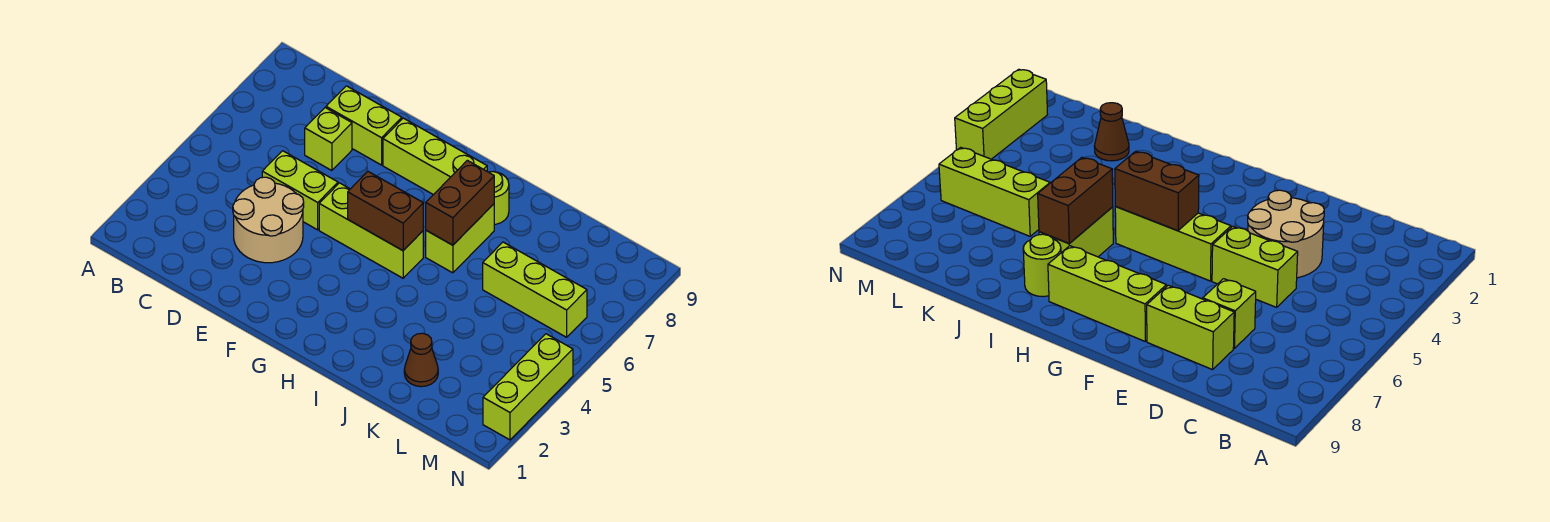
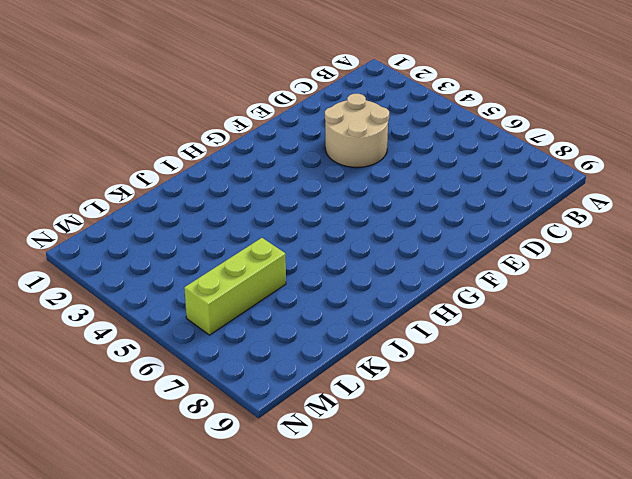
none -> lime 1x2 brick [262,151,338,230]
none -> lime 1x1 brick [305,108,352,171]
none -> lime 1x2 brick [326,86,402,165]

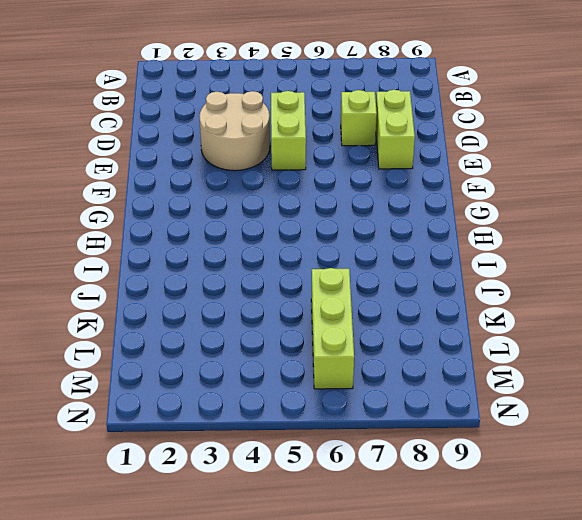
none -> lime 1x3 brick [319,183,423,278]
none -> lime 1x3 brick [383,118,487,195]
none -> lime 1x2 brick [426,204,494,273]

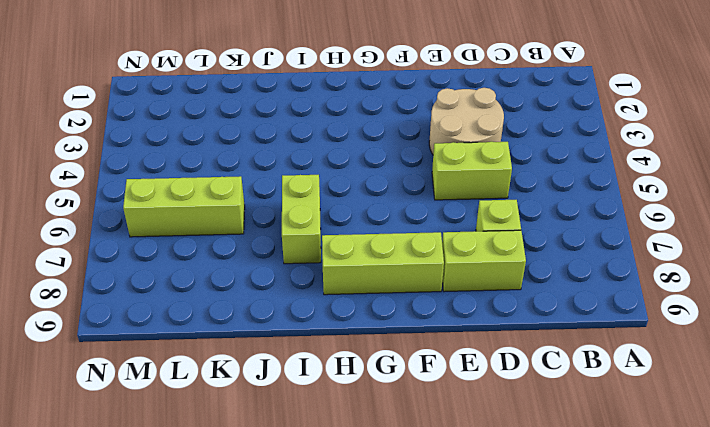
none -> lime 1x3 brick [319,183,423,278]
none -> lime 1x1 round brick [489,172,509,224]
none -> brown 1x1 cone [404,333,438,387]

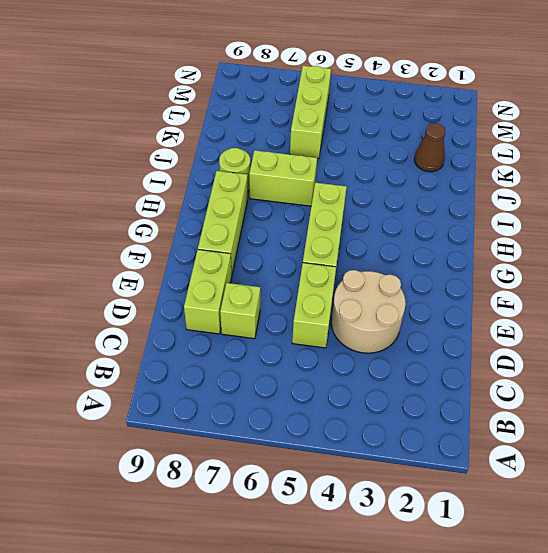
none -> lime 1x3 brick [483,334,573,440]
none -> brown 1x2 brick [348,172,423,251]
none -> brown 1x2 brick [426,160,494,245]

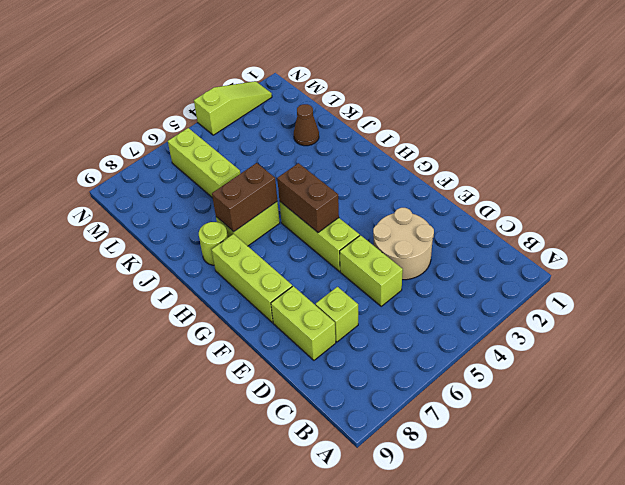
lime 1x3 slope [194,81,272,135] -> lime 1x3 brick [483,334,573,440]

